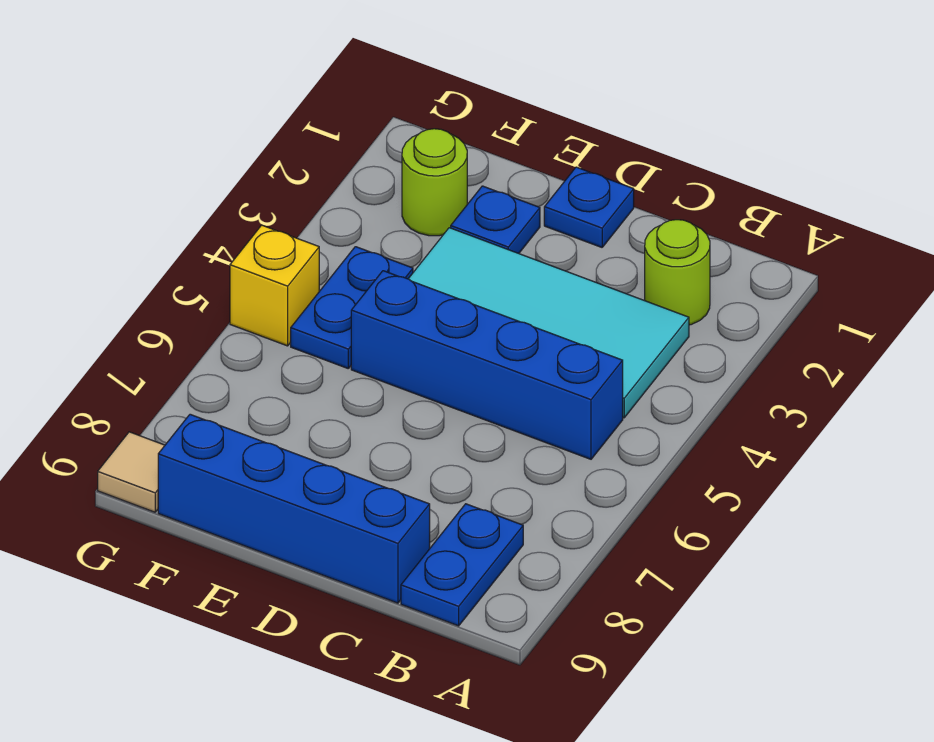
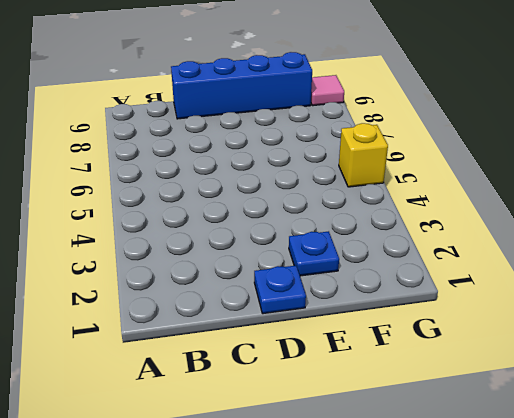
pink 1x1 tile [311,75,344,106] -> tan 1x1 tile [98,432,165,512]
none -> lime 1x1 round brick [645,220,710,325]
none -> cyan 2x4 tile [409,228,689,418]

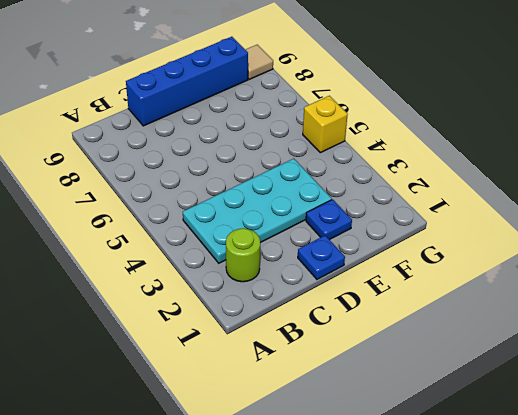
cyan 2x4 plate [183,159,332,263] -> cyan 2x4 tile [409,228,689,418]
none -> blue 1x4 brick [351,271,623,459]
none -> blue 1x2 plate [401,504,523,626]

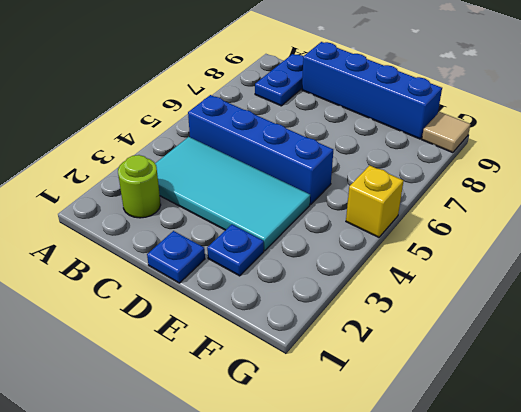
none -> lime 1x1 round brick [402,129,467,236]
none -> blue 1x2 plate [291,247,413,368]

